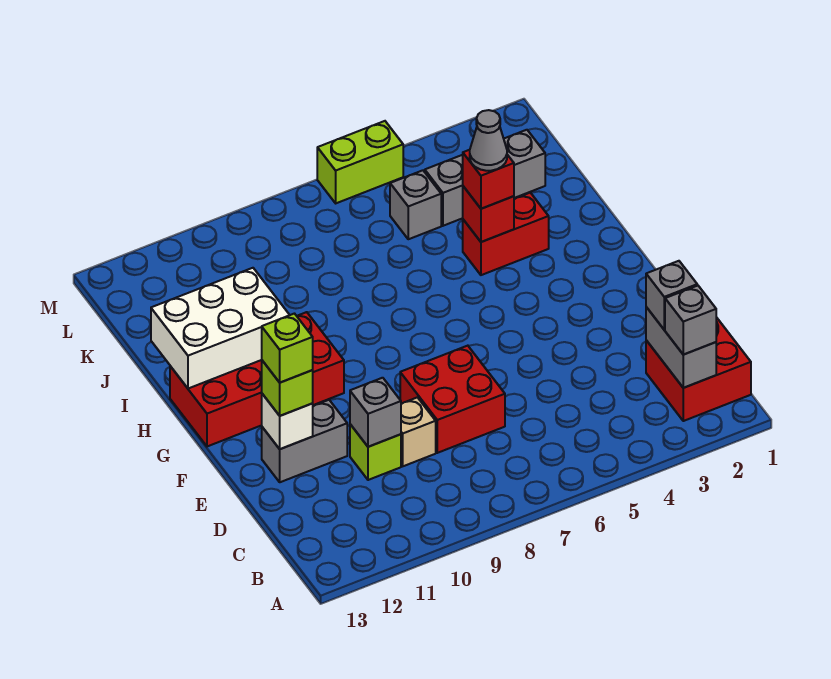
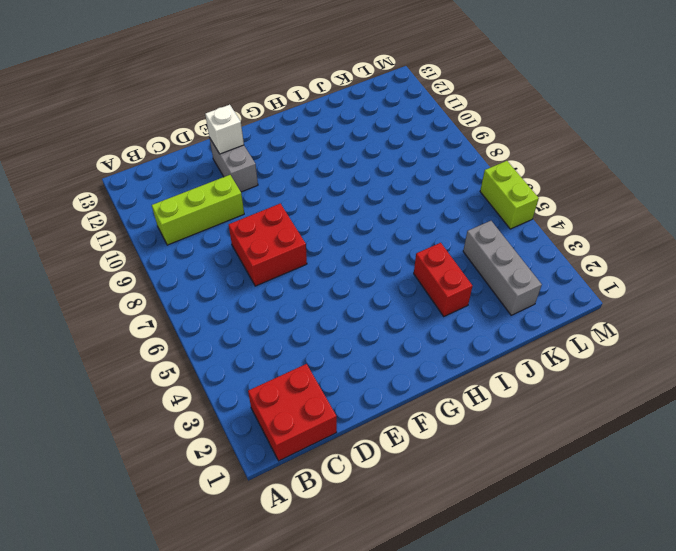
lime 1x3 brick [152,175,244,245] -> lime 1x1 brick [350,424,401,480]
none -> tan 1x1 brick [401,397,436,466]
none -> red 2x4 brick [170,312,344,446]
none -> grey 1x1 brick [390,170,441,239]

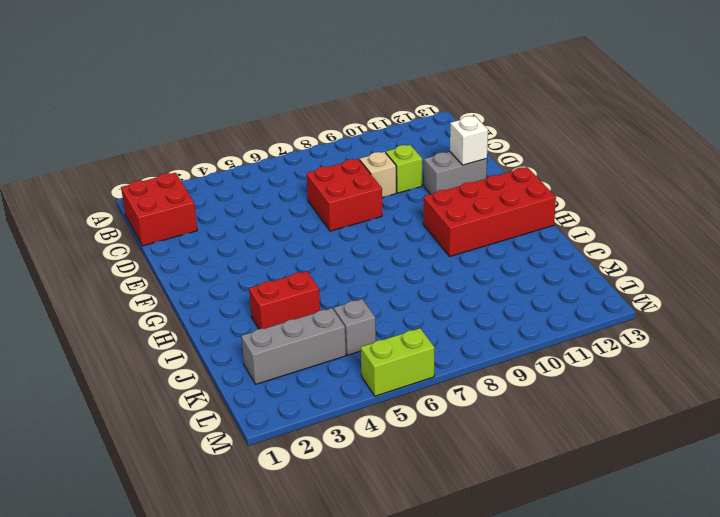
none -> grey 1x2 brick [646,307,716,388]
none -> grey 1x1 brick [350,378,401,447]
none -> white 2x3 brick [151,268,289,389]

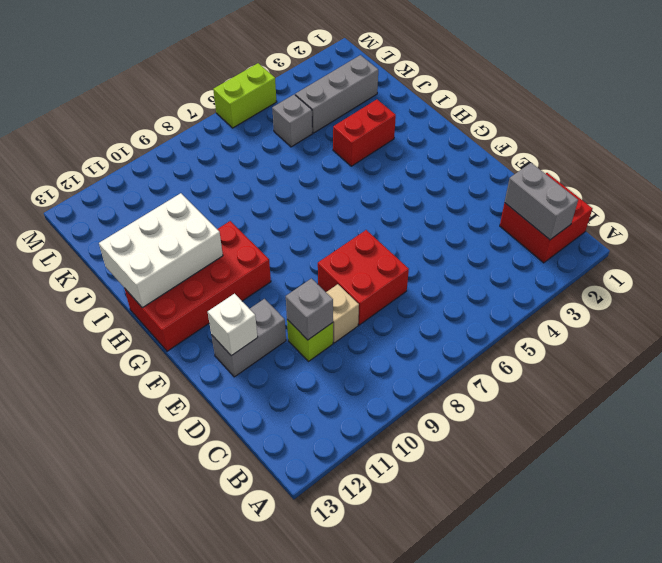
none -> red 1x1 brick [463,186,514,242]
none -> grey 1x1 brick [665,285,716,355]
none -> grey 1x1 brick [646,261,697,330]

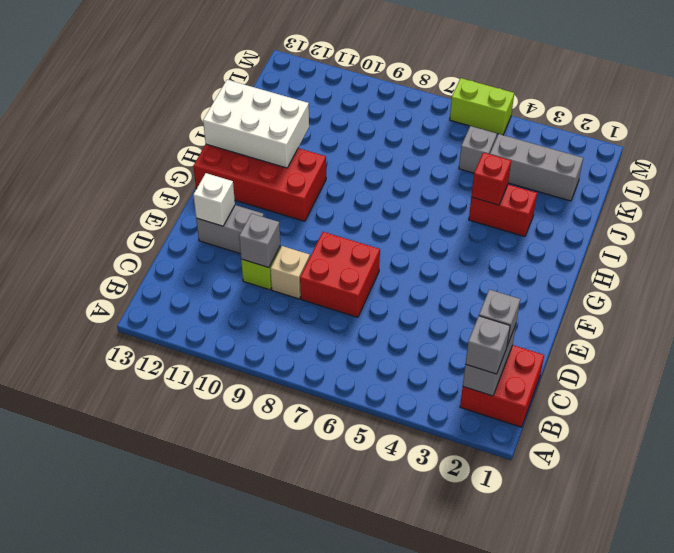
none -> lime 1x1 brick [262,361,313,416]
none -> red 1x1 brick [463,150,514,209]
none -> lime 1x1 brick [262,314,313,383]

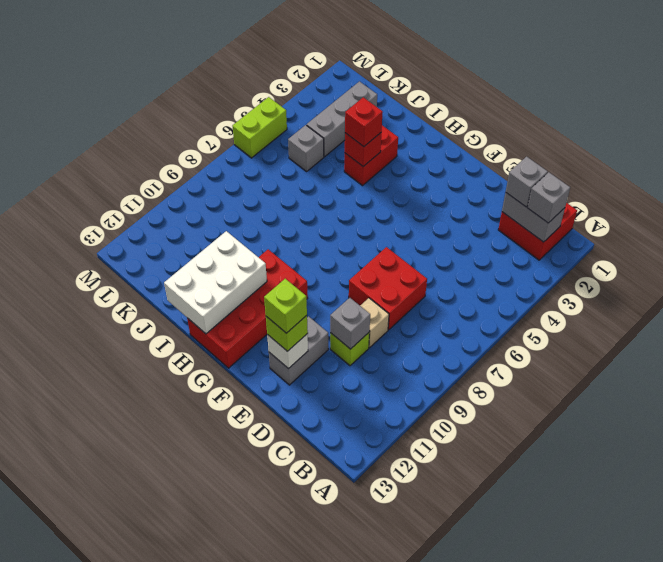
none -> grey 1x1 cone [470,110,507,171]

